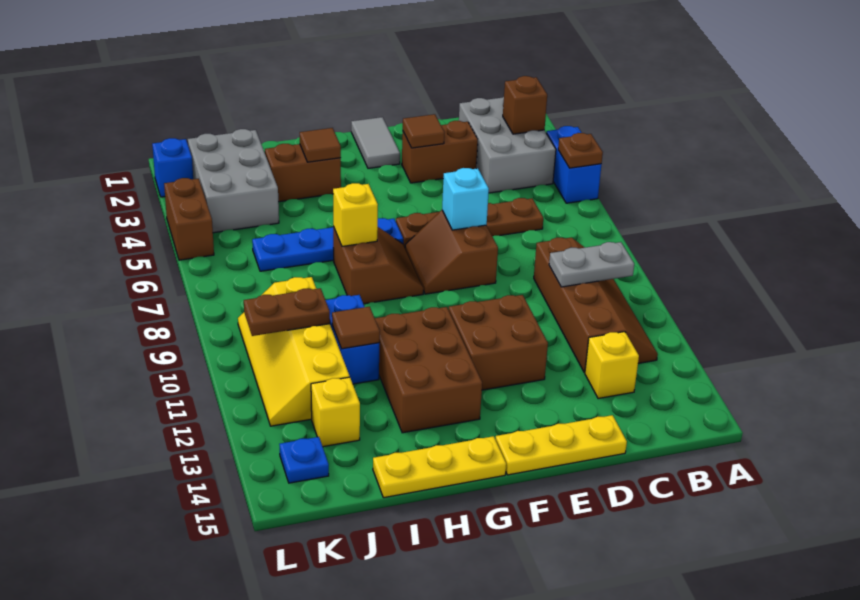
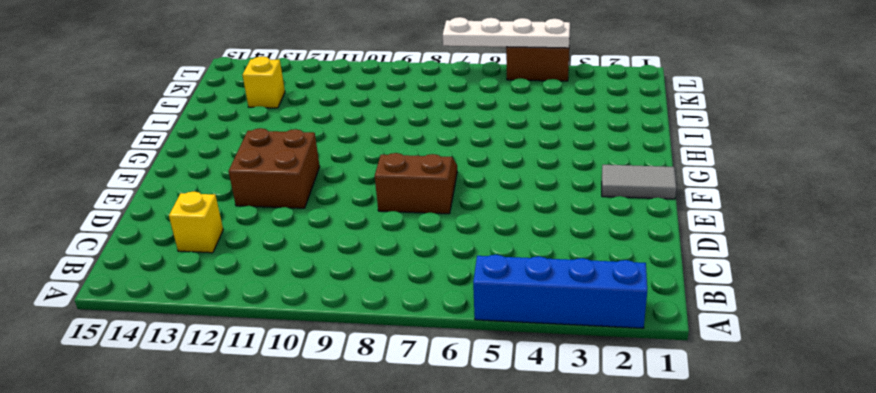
blue 1x4 brick [473,255,647,328] -> blue 1x2 brick [546,126,602,203]
white 1x4 plate [443,17,570,48] -> none
none -> grey 2x3 brick [459,97,556,193]
none -> brown 2x4 slope [534,238,658,373]
none -> brown 1x4 plate [396,198,543,246]
none -> brown 1x2 brick [402,121,478,183]

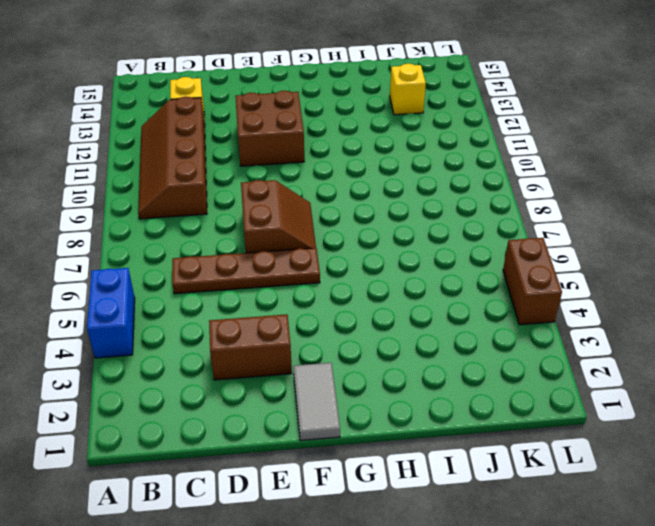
none -> grey 2x3 brick [459,97,556,193]
none -> yellow 1x3 plate [496,415,627,475]
none -> blue 1x4 plate [252,218,403,271]
none -> brown 2x2 slope [333,226,424,304]

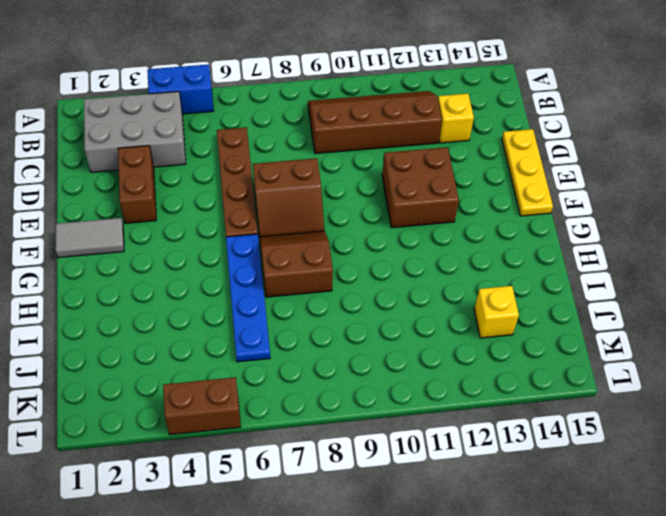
none -> brown 2x3 brick [375,307,482,433]
none -> yellow 1x3 plate [373,436,506,498]
none -> brown 1x2 brick [265,144,341,202]
none -> blue 1x2 brick [326,295,379,384]

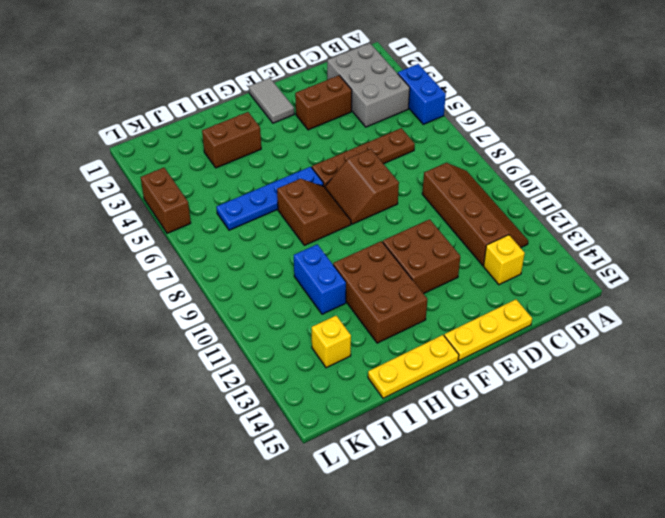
none -> grey 2x3 brick [188,129,279,233]
none -> yellow 2x4 slope [238,277,350,426]
none -> blue 1x1 plate [279,437,329,483]
none -> blue 1x1 brick [152,138,193,197]

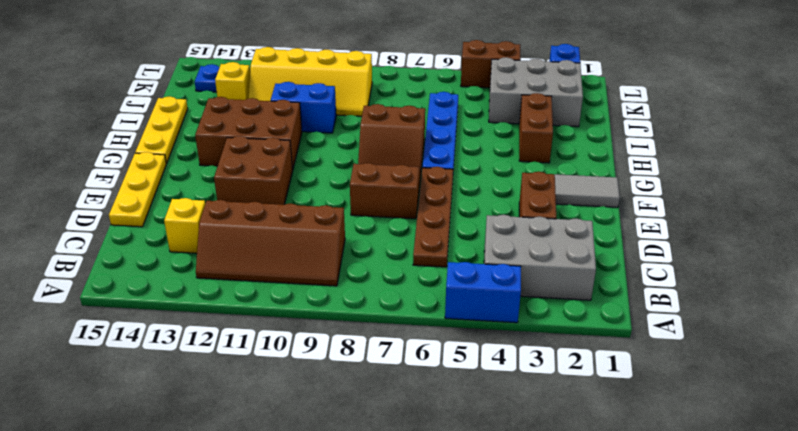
yellow 2x4 slope [248,47,372,116] -> yellow 2x4 slope turned to [238,277,350,426]
none -> brown 1x1 plate [558,133,603,168]
none -> brown 1x1 brick [503,76,547,134]
none -> grey 1x2 plate [549,242,634,287]
none -> brown 1x1 tile [403,114,445,148]

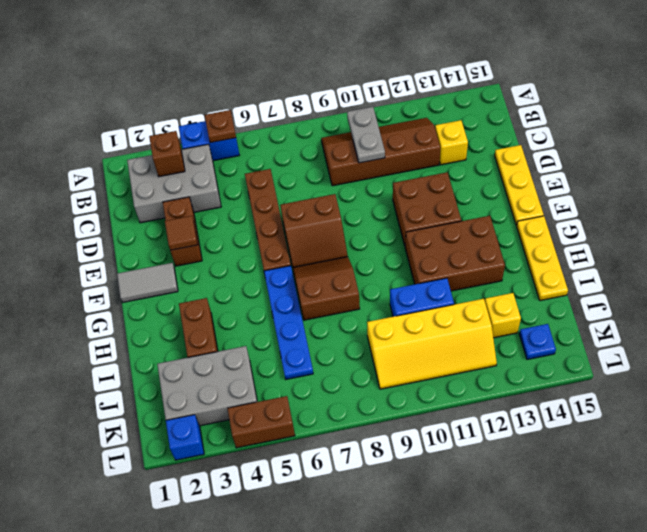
none -> cyan 1x1 brick [442,168,489,230]
none -> brown 1x1 tile [300,128,341,162]
none -> yellow 1x1 brick [333,183,378,246]
none -> brown 1x1 tile [332,307,380,349]

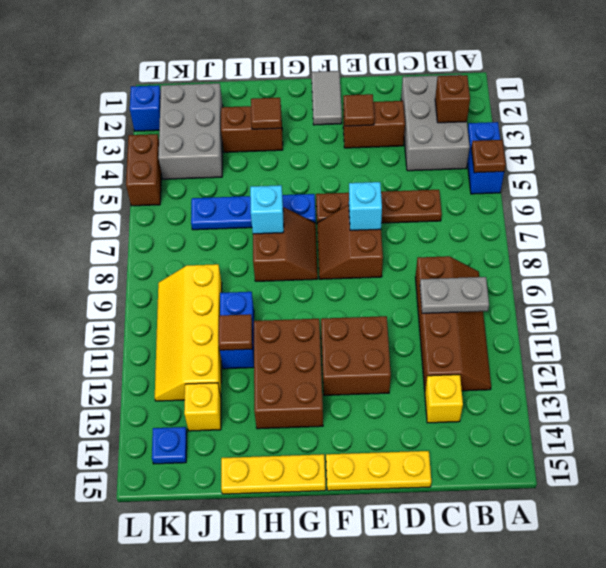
cyan 1x1 brick [250,185,284,234] -> yellow 1x1 brick [333,183,378,246]
none -> brown 1x2 plate [244,288,330,336]

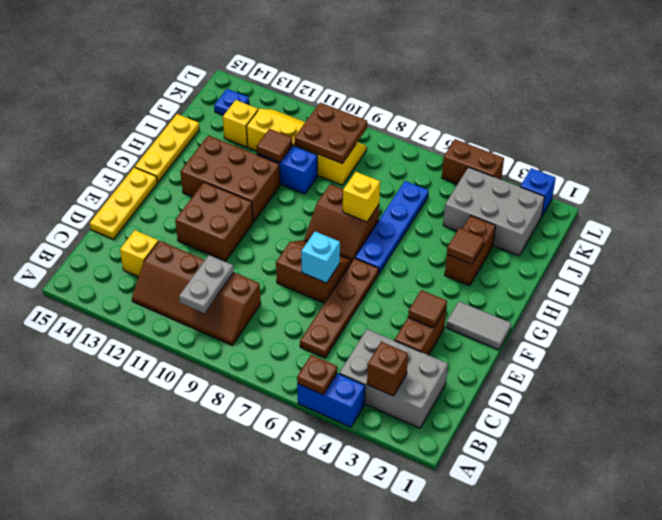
brown 2x2 plate [294,103,367,164] -> brown 1x2 plate [244,288,330,336]

